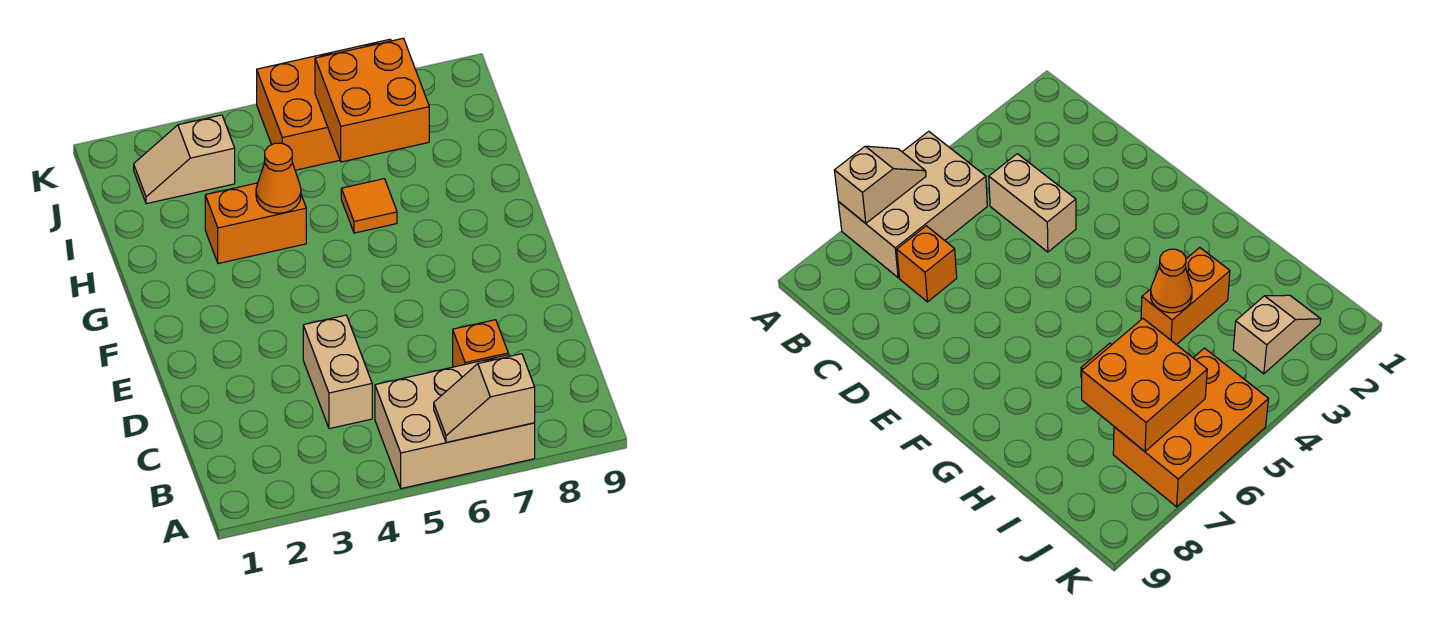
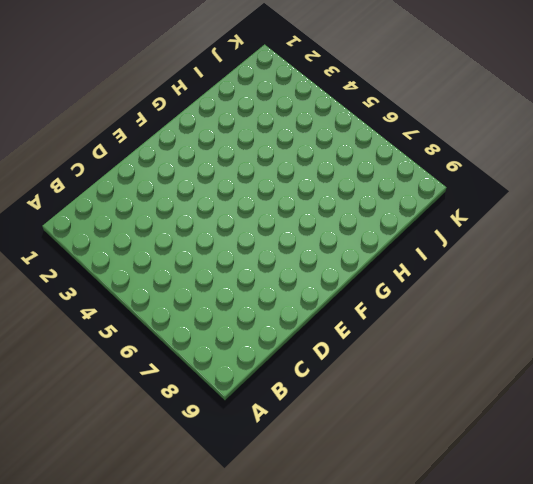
none -> tan 2x3 brick [375,355,535,489]
none -> tan 1x2 brick [303,315,372,429]

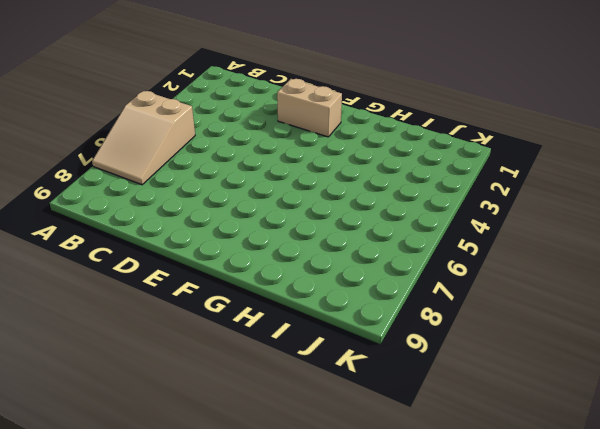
tan 2x3 slope [92,91,195,185] -> tan 2x3 brick [375,355,535,489]
tan 1x2 brick [277,79,342,137] -> tan 1x2 brick moved to [303,315,372,429]
none -> orange 1x1 brick [453,320,508,367]
none -> orange 1x2 brick [205,183,306,264]

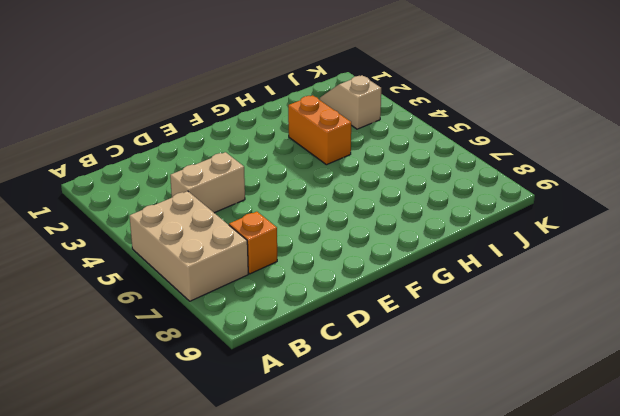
none -> orange 1x1 tile [341,179,397,233]
none -> orange 2x3 brick [257,39,391,170]

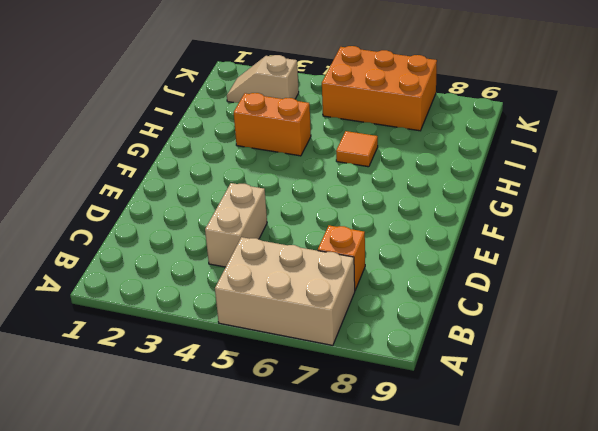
none -> tan 1x2 slope [434,354,535,442]
none -> orange 1x1 cone [256,143,301,213]

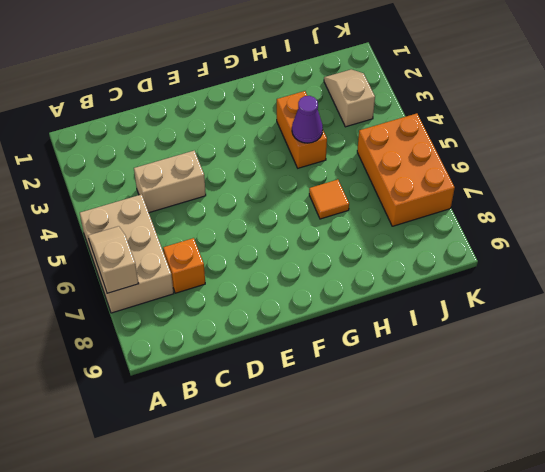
purple 1x1 cone [292,96,323,143] -> orange 1x1 cone [256,143,301,213]
none -> orange 2x2 brick [315,38,429,162]

